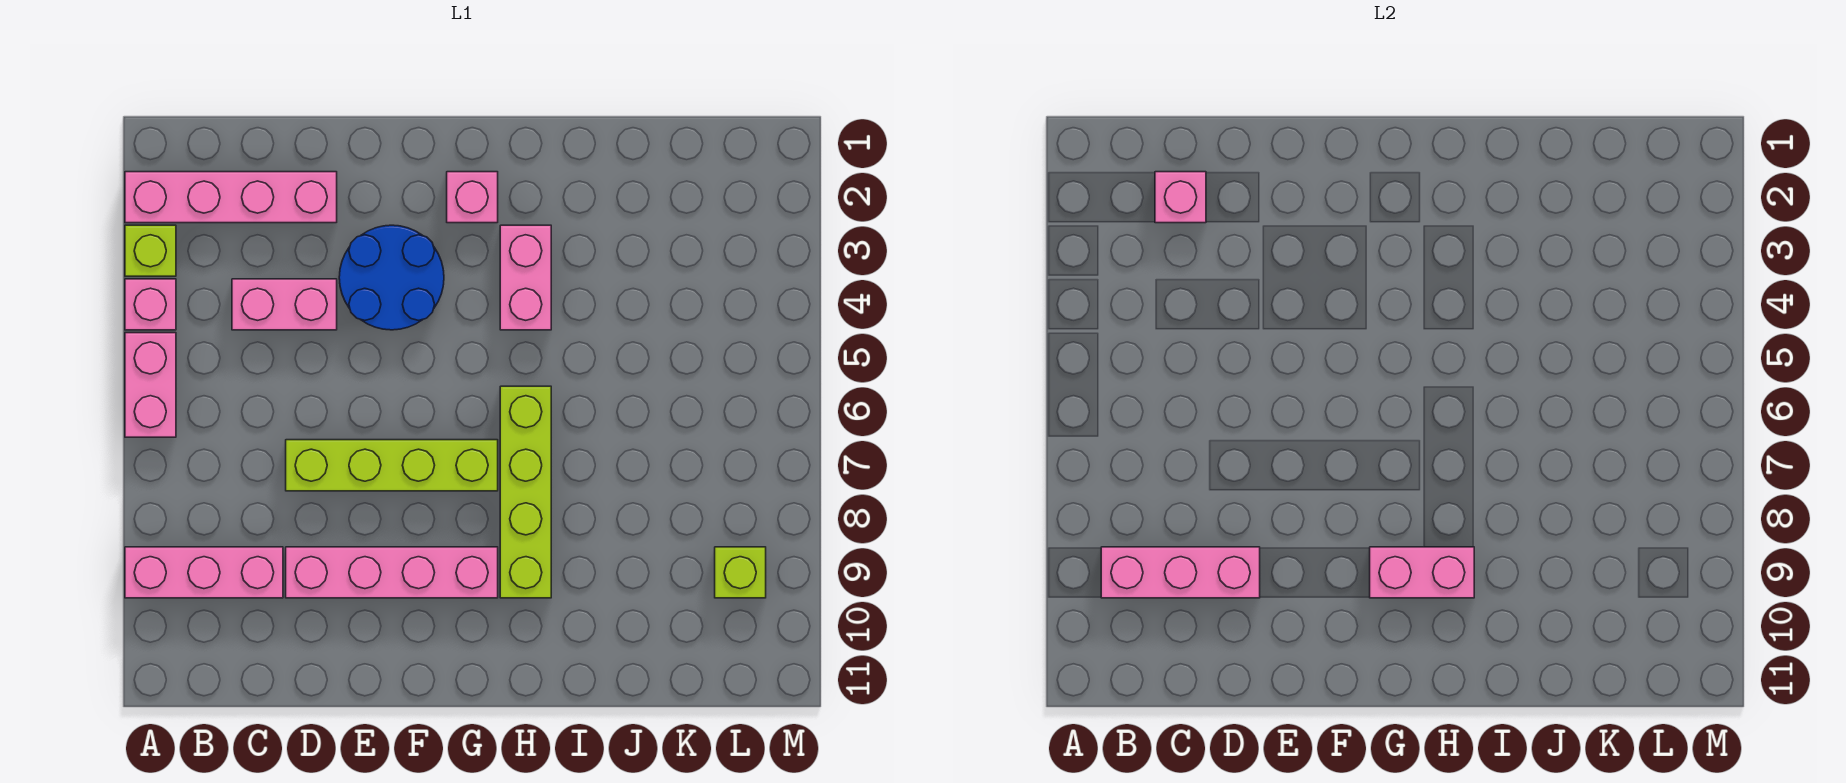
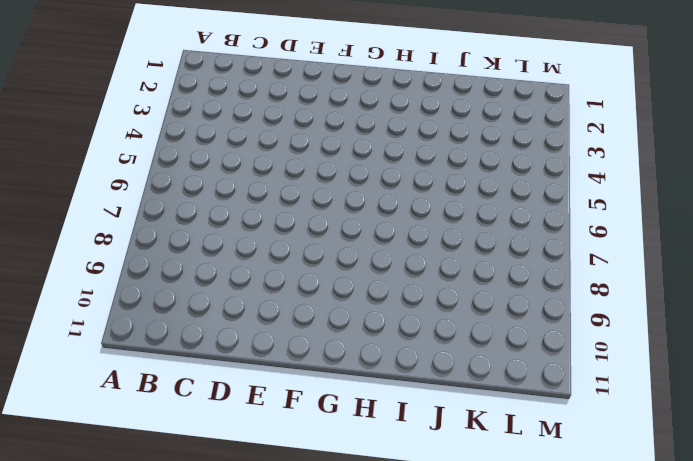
none -> pink 1x4 brick [125,172,337,223]
none -> lime 1x1 brick [125,225,176,276]
none -> pink 1x1 brick [125,279,176,330]

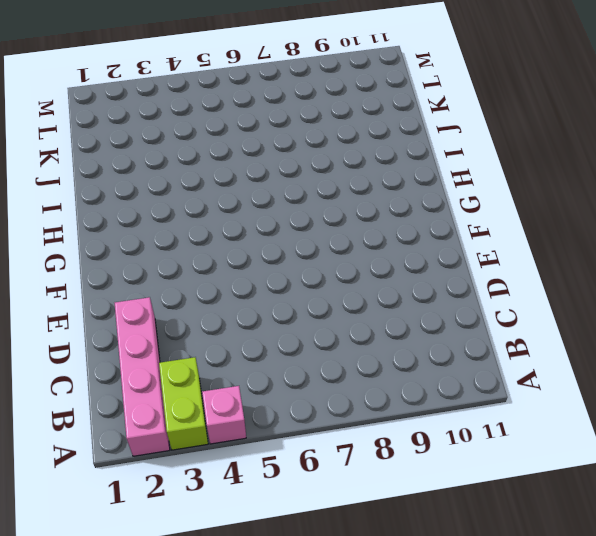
lime 1x2 brick [159,357,208,450] -> lime 1x1 brick [125,225,176,276]
none -> pink 1x2 brick [125,333,176,437]
none -> pink 1x3 brick [125,547,283,598]
none -> pink 1x2 brick [232,279,337,330]

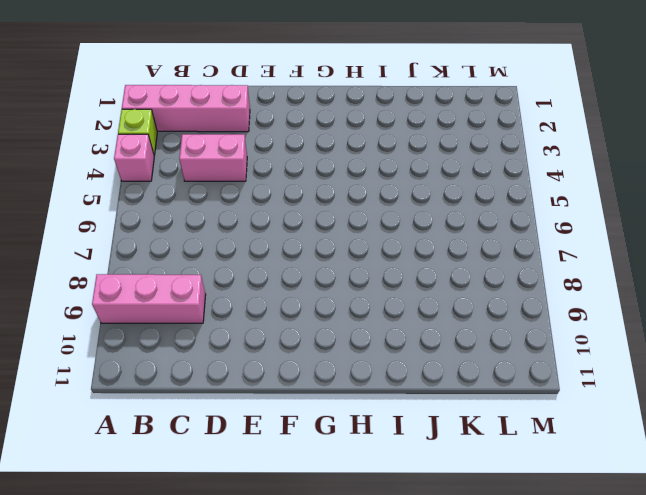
none -> pink 1x2 brick [125,333,176,437]
none -> lime 1x4 brick [286,440,498,491]
none -> pink 1x4 brick [286,547,498,598]

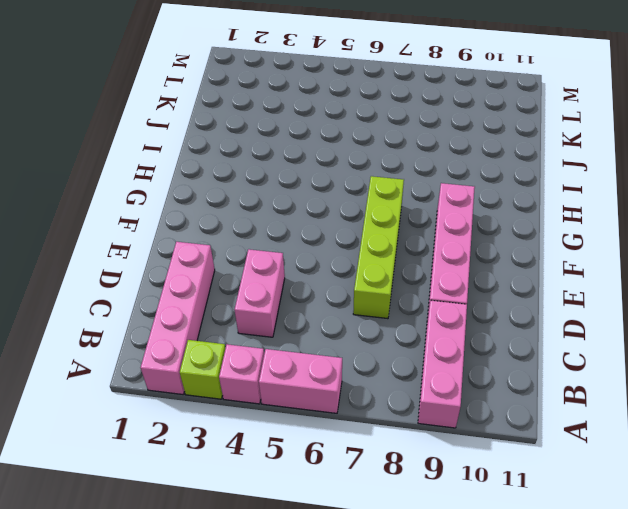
none -> blue 2x2 round brick [339,225,444,330]
none -> pink 1x1 brick [447,172,498,223]
none -> pink 1x2 brick [500,225,551,330]

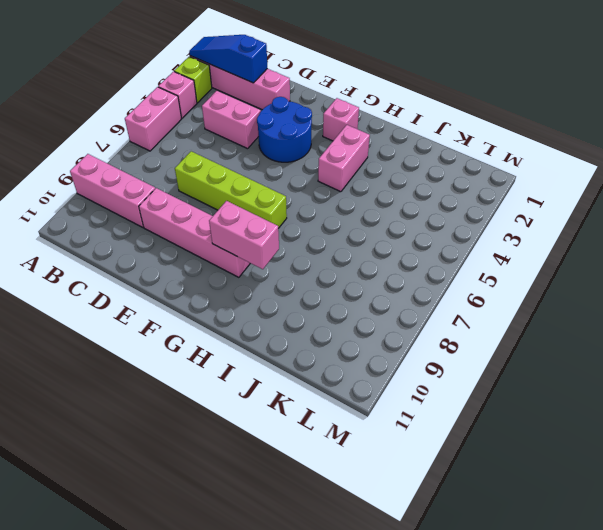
blue 1x3 slope [189,35,267,83] -> pink 1x1 brick [1155,172,1206,223]
none -> lime 1x4 brick [500,386,551,598]
none -> lime 1x1 brick [715,547,766,598]
none -> pink 1x3 brick [1101,547,1260,598]

